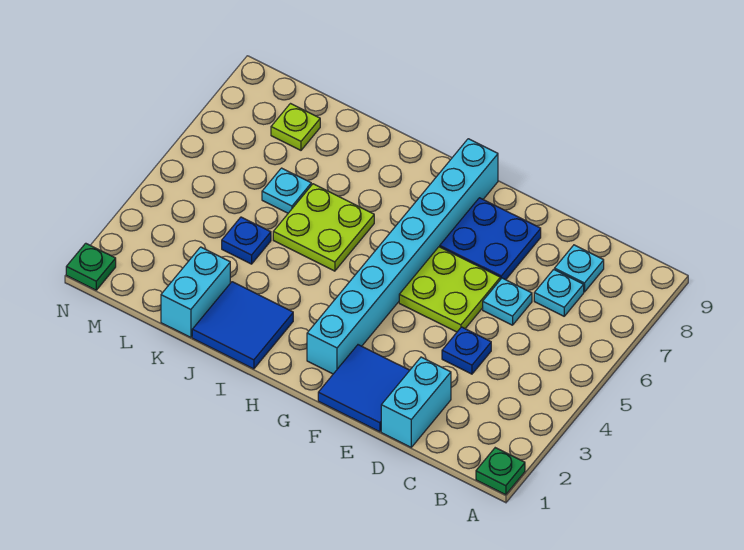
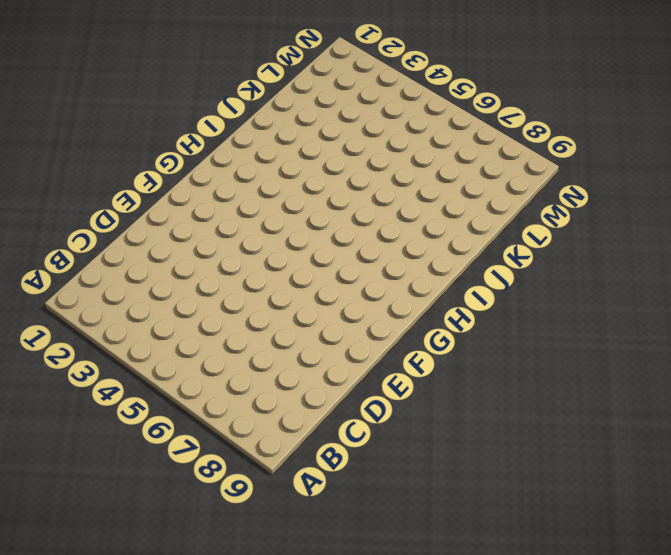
none -> green 1x1 plate [476,448,525,495]
none -> cyan 1x1 plate [534,269,584,316]
none -> cyan 1x1 plate [555,245,604,292]

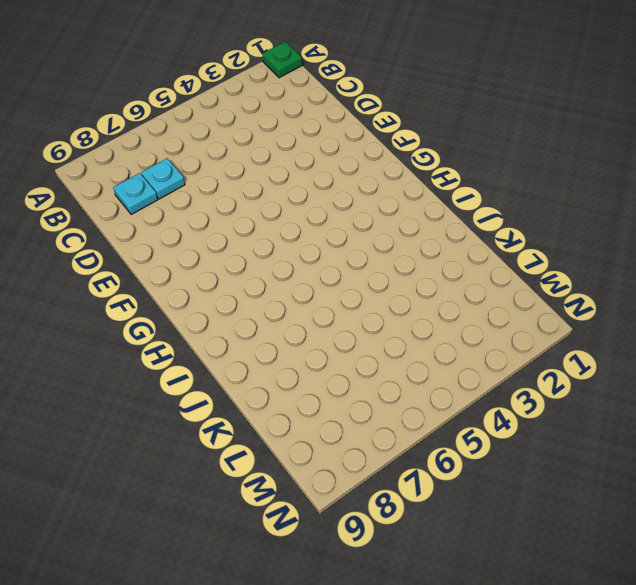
none -> cyan 1x2 brick [381,357,451,447]
none -> blue 1x1 plate [442,327,491,374]
none -> cyan 1x1 plate [483,278,532,325]

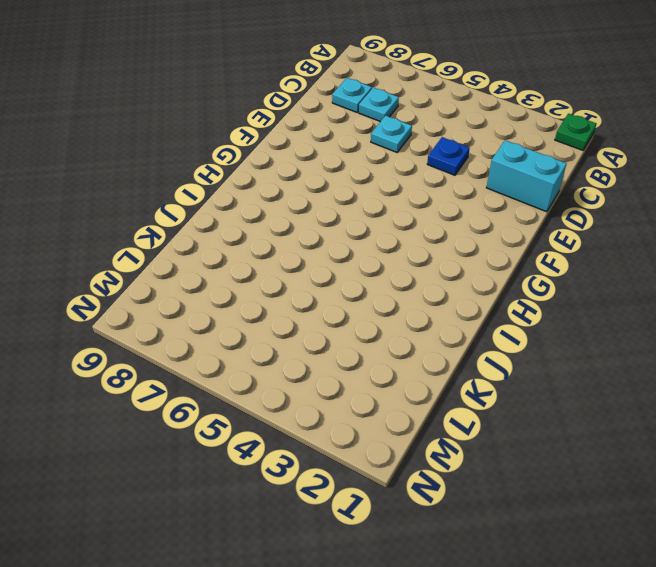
none -> blue 2x2 tile [318,345,410,432]
none -> lime 2x2 plate [399,247,500,332]
none -> blue 2x2 plate [440,198,541,280]

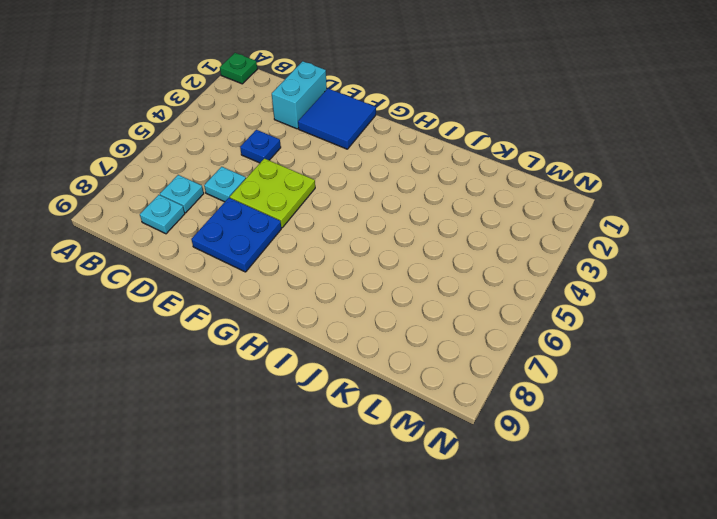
none -> cyan 1x8 brick [307,139,498,374]
none -> blue 2x2 tile [192,282,293,369]
none -> lime 2x2 plate [273,184,374,271]

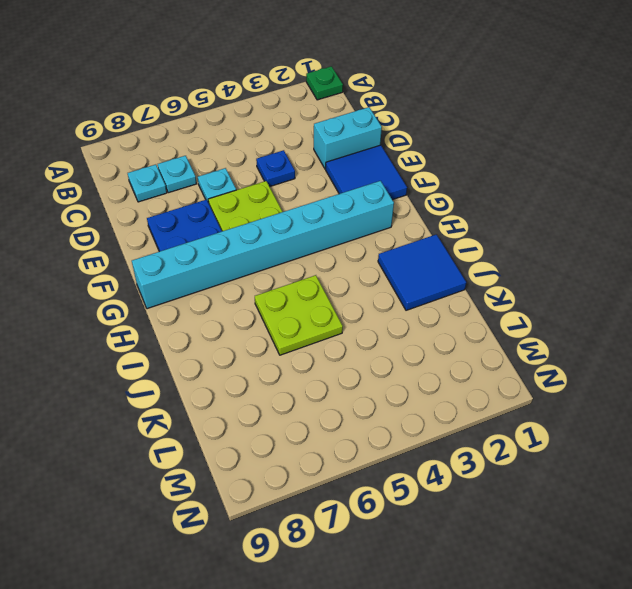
none -> cyan 1x2 brick [161,247,230,337]
none -> blue 1x1 plate [222,217,271,264]
none -> cyan 1x1 plate [262,168,311,213]

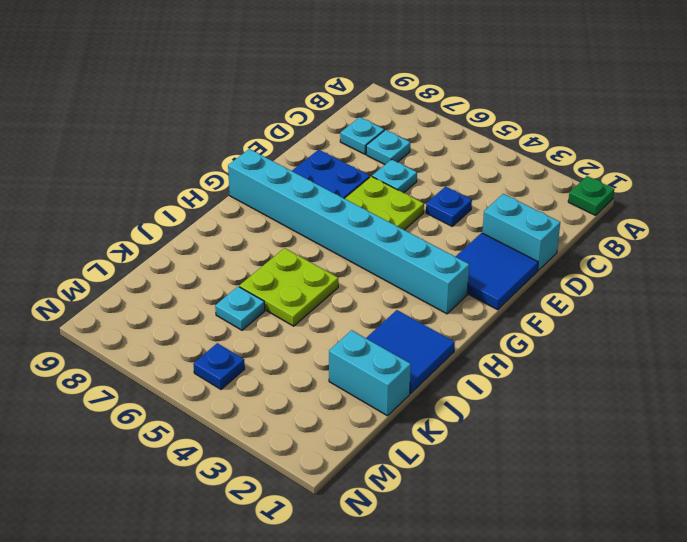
blue 1x1 plate [194,343,245,389] -> blue 1x1 plate moved to [222,217,271,264]
none -> lime 1x1 plate [271,104,320,150]
none -> green 1x1 plate [66,243,116,290]

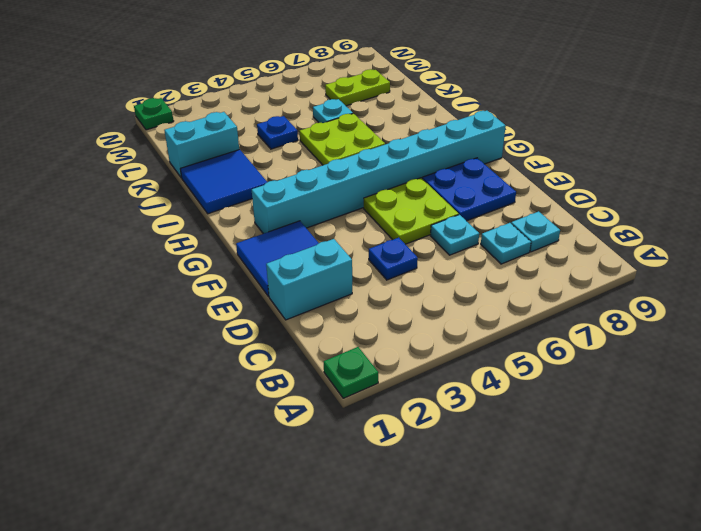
lime 1x2 plate [325,69,390,106] -> lime 1x1 plate [271,104,320,150]

